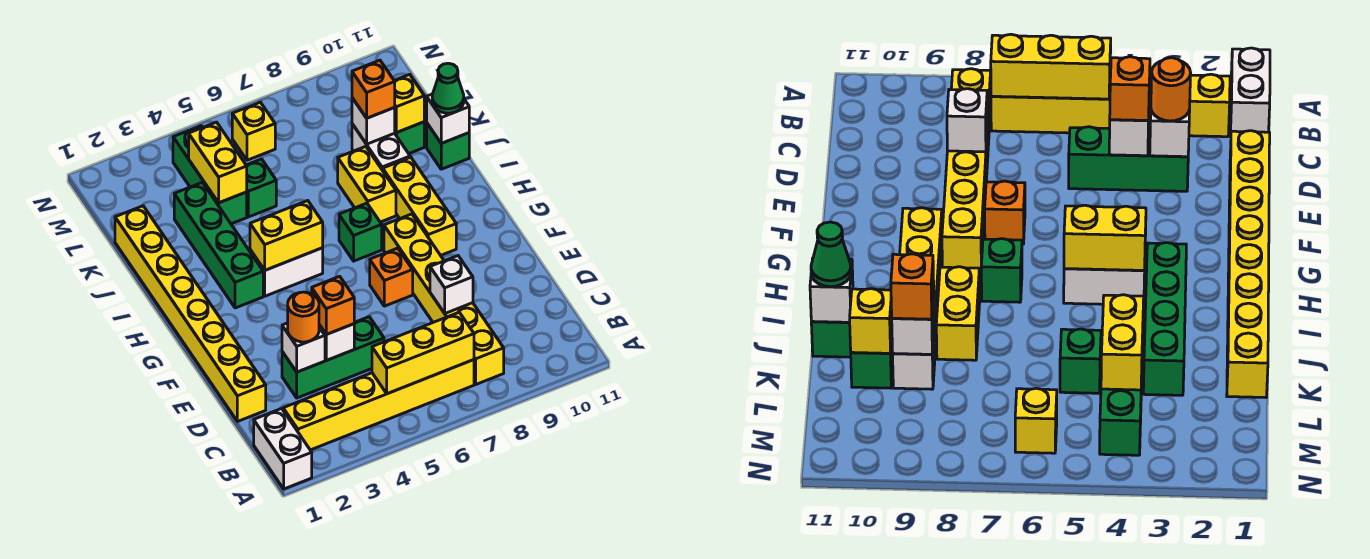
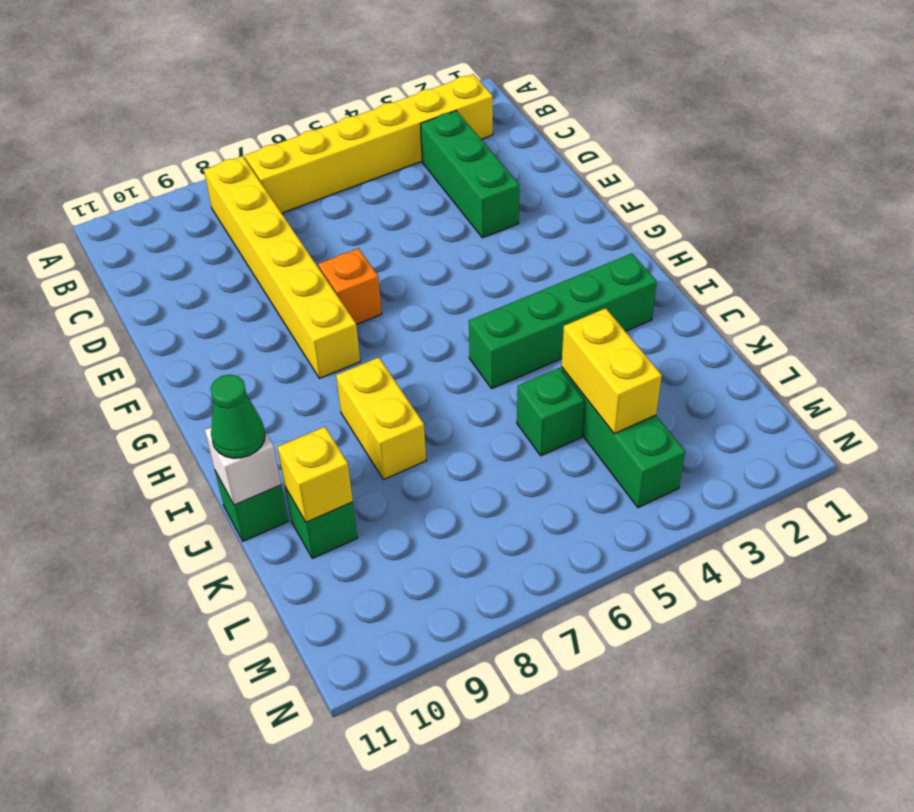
green 1x3 brick [420,111,519,238] -> green 1x3 brick turned to [282,317,384,398]
green 1x4 brick [469,253,657,388] -> green 1x4 brick turned to [174,182,263,308]
none -> white 1x2 brick [254,409,312,489]
none -> yellow 1x8 brick [115,206,266,422]
none -> yellow 1x3 brick [383,157,456,255]
none -> white 1x2 brick [250,248,323,296]

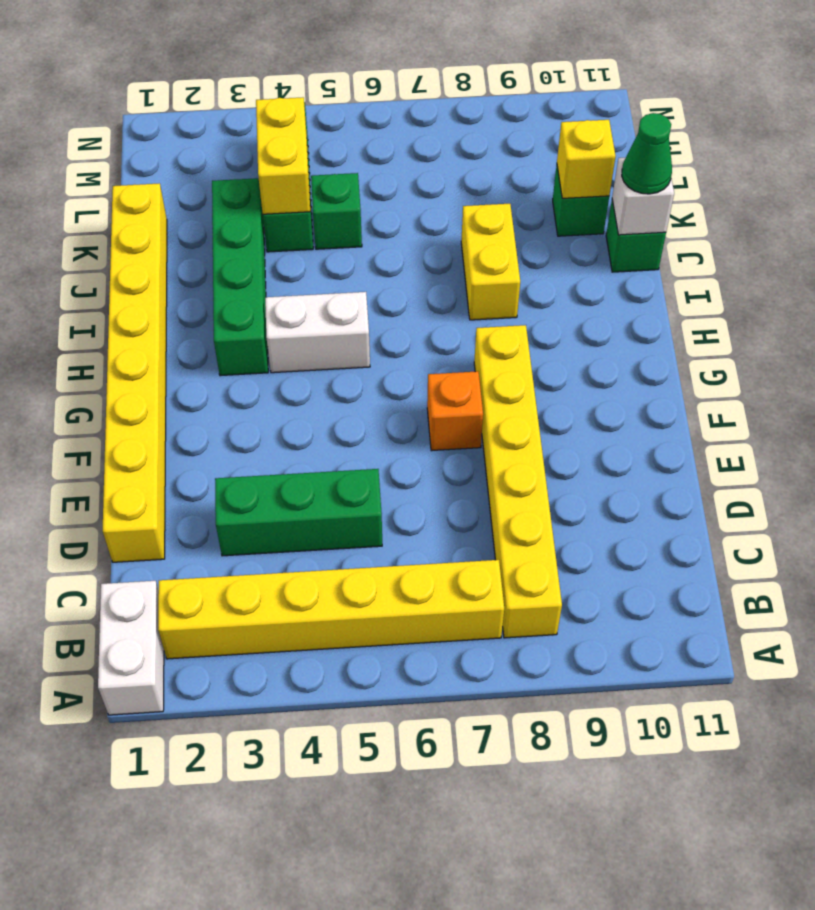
none -> yellow 1x3 brick [383,157,456,255]
none -> green 1x1 brick [339,203,382,261]
none -> white 1x2 brick [352,124,410,170]
none -> yellow 1x1 brick [232,102,275,160]

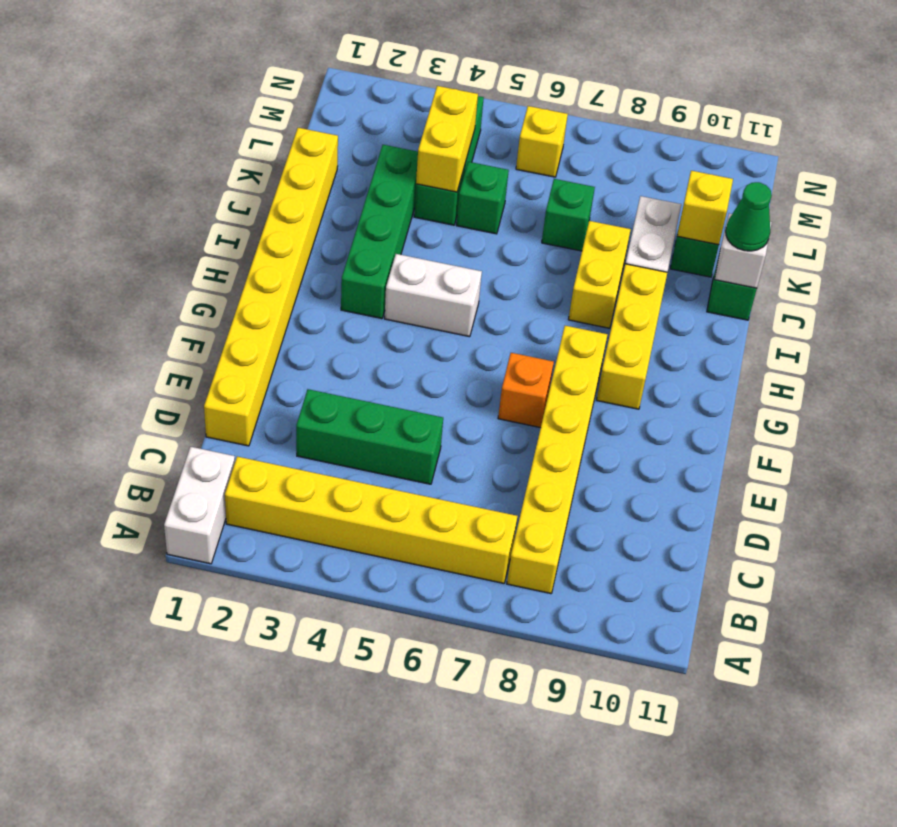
green 1x1 brick [542,179,595,251] -> green 1x1 brick moved to [339,203,382,261]
none -> yellow 1x3 brick [372,312,474,394]
none -> white 1x1 brick [282,323,325,372]
none -> white 1x1 brick [319,324,354,360]
none -> white 1x1 brick [430,256,473,313]

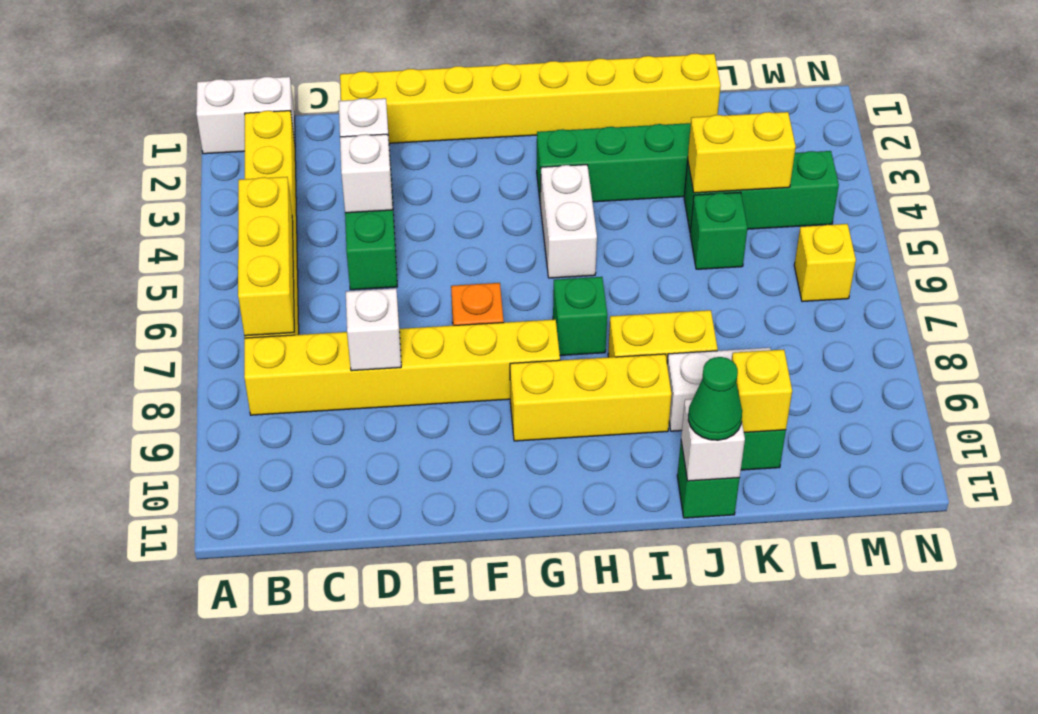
none -> yellow 1x2 brick [250,201,323,270]
none -> white 1x1 brick [352,98,395,144]
none -> orange 1x1 round brick [288,292,319,342]
none -> orange 1x1 brick [312,276,354,334]

